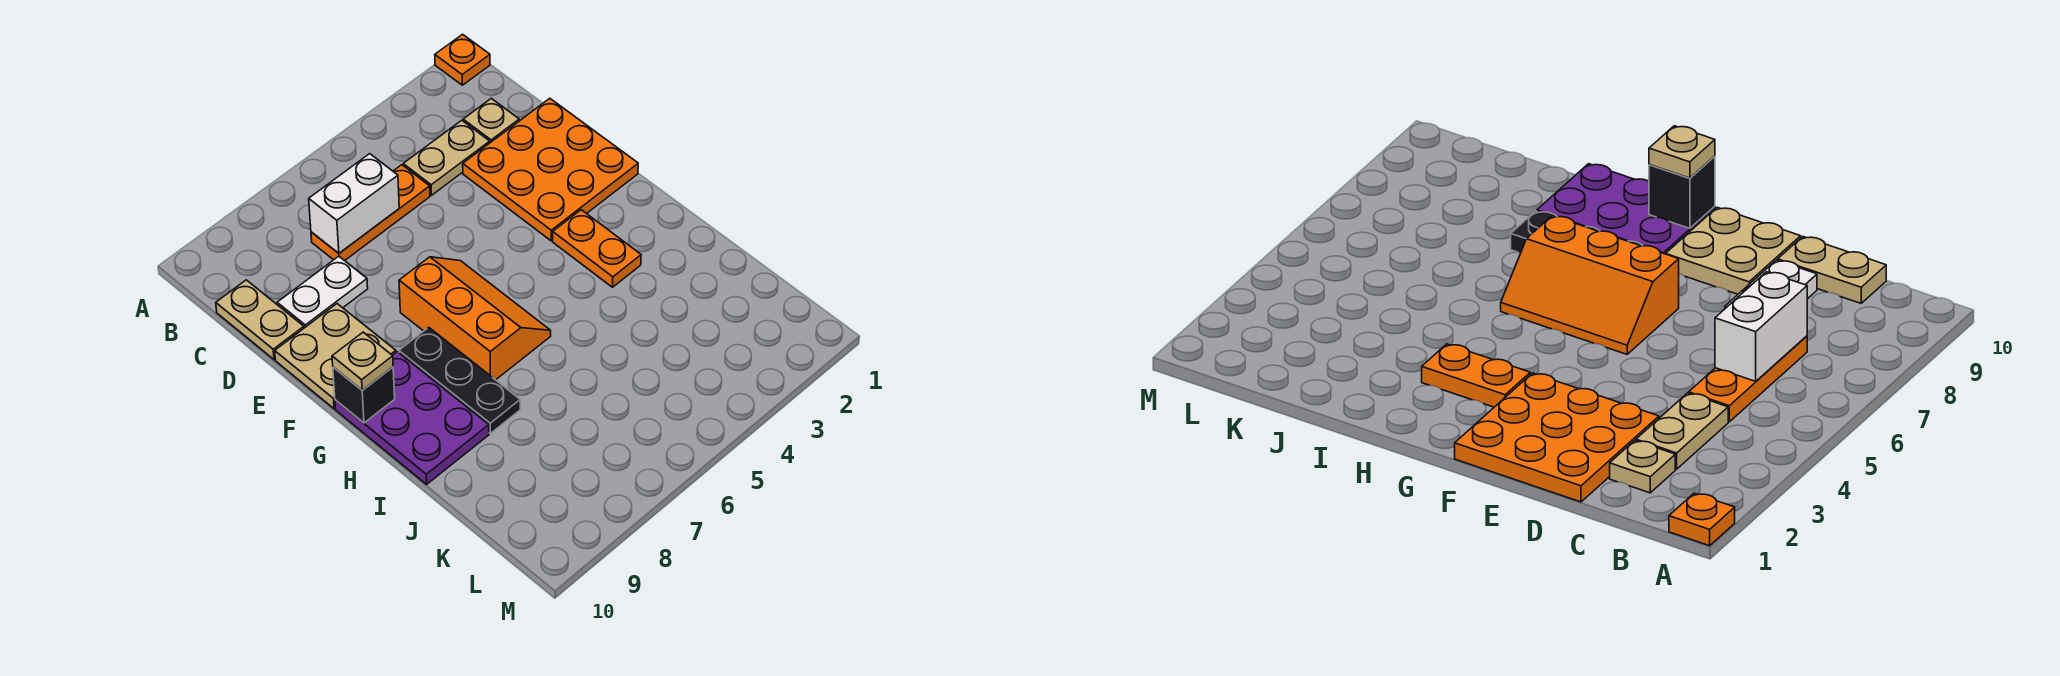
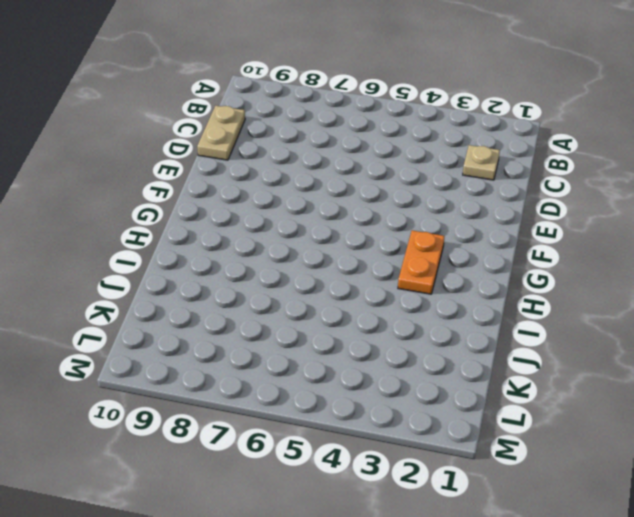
none -> orange 1x1 plate [435,34,490,85]
none -> tan 1x2 plate [403,120,490,195]
none -> orange 1x3 plate [311,165,430,261]

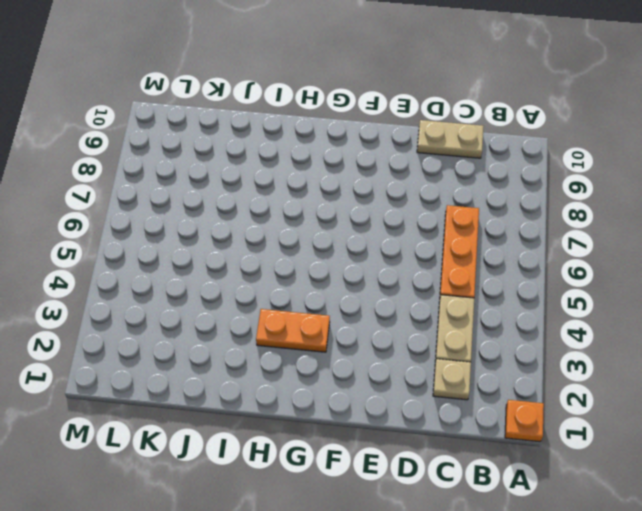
none -> orange 3x3 plate [463,99,638,241]
none -> white 1x2 plate [277,256,368,328]
none -> tan 2x2 plate [275,304,396,409]

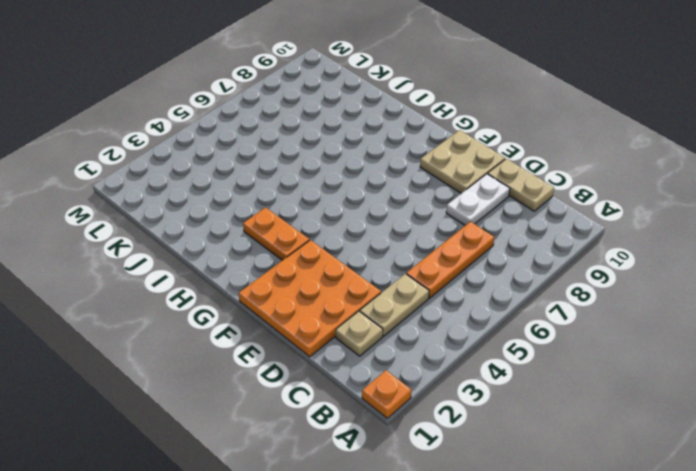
none -> orange 2x3 slope [399,257,551,380]
none -> black 1x3 plate [399,327,520,433]
none -> purple 2x3 plate [335,352,489,484]

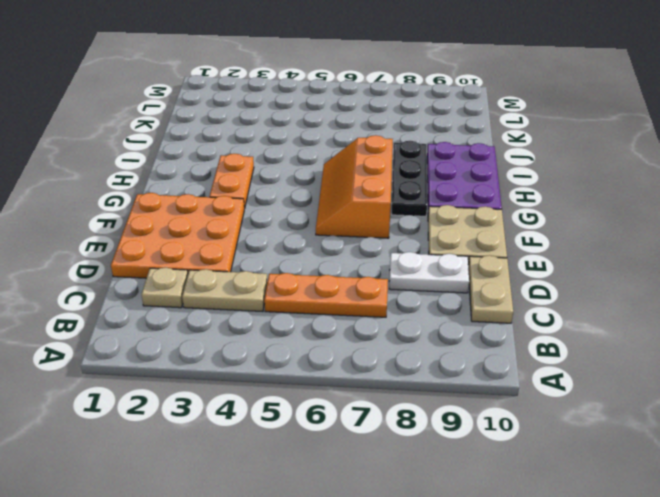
none -> orange 1x1 plate [435,34,490,85]
none -> white 1x2 brick [309,154,399,253]
none -> black 1x1 brick [333,367,395,423]

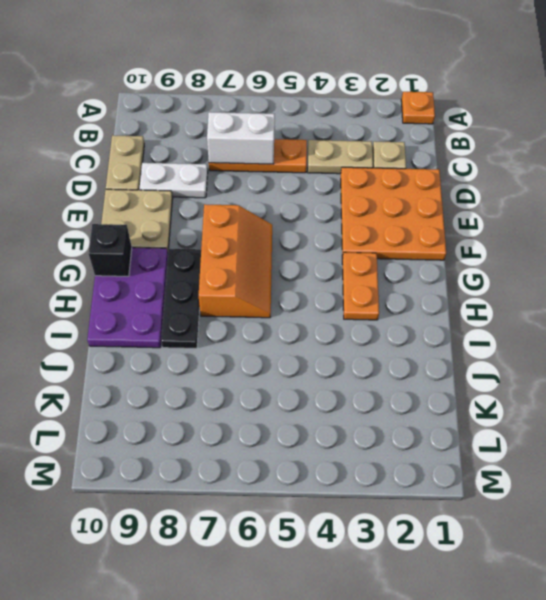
none -> tan 1x1 plate [332,332,393,390]

